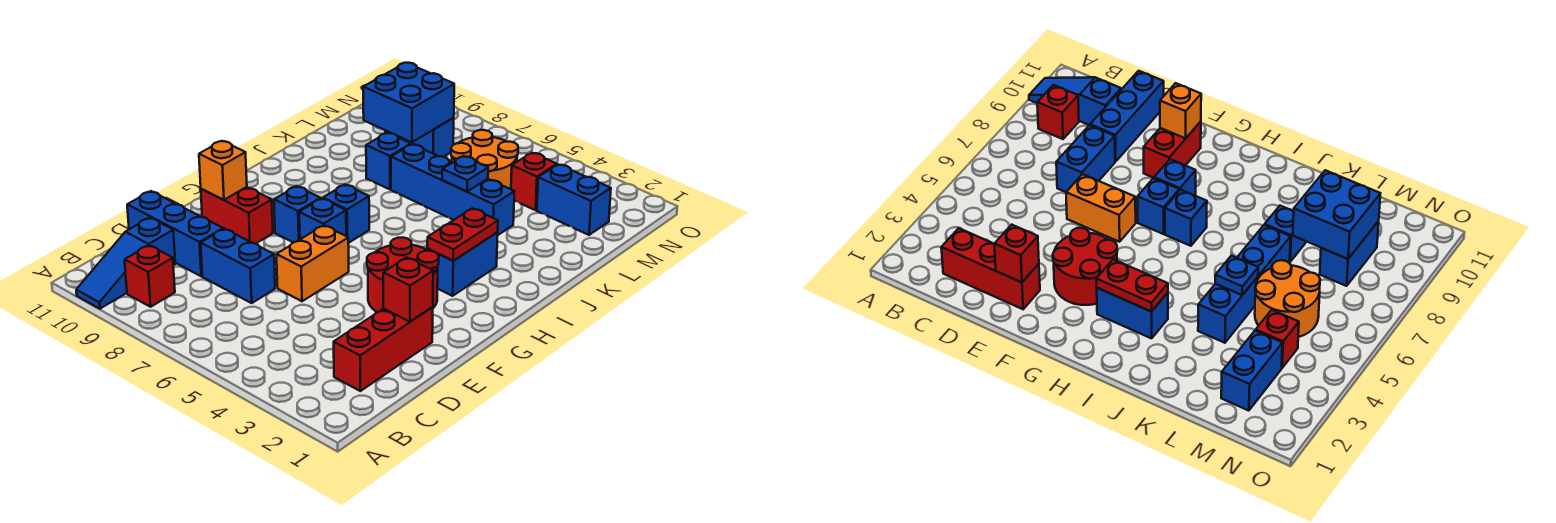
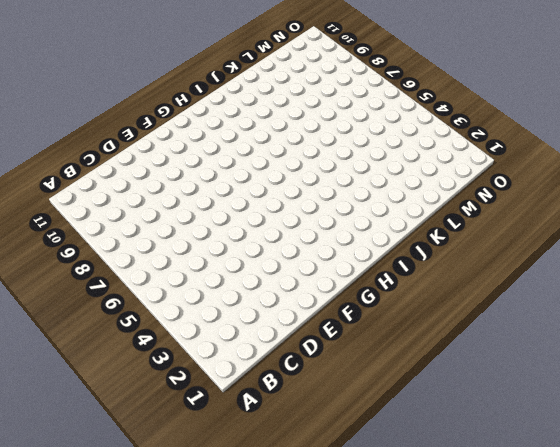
none -> blue 1x3 slope [76,218,175,309]
none -> red 1x1 brick [125,245,175,307]
none -> red 1x3 brick [334,307,433,391]

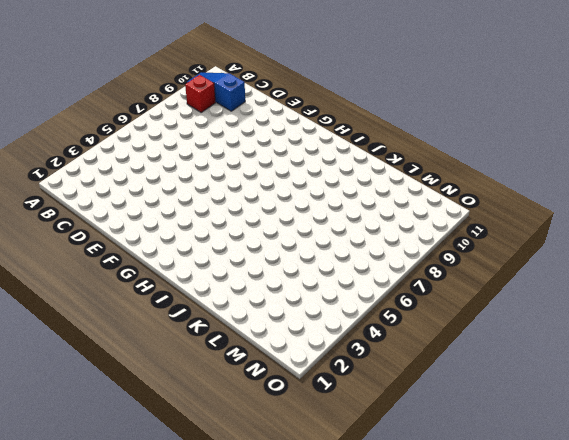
none -> red 1x3 brick [334,307,433,391]
none -> blue 1x2 brick [201,229,275,303]
none -> blue 1x3 brick [127,191,223,276]

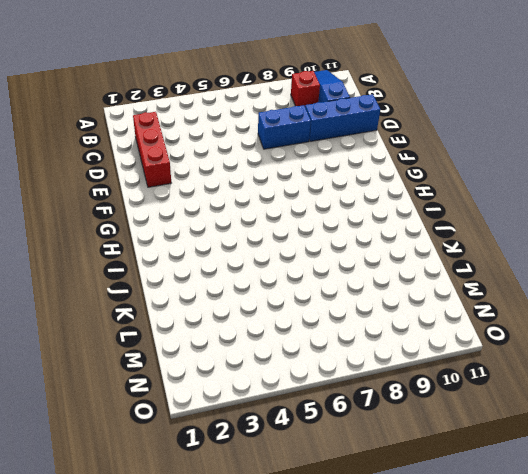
none -> orange 1x2 brick [276,225,349,301]
none -> red 2x2 round brick [367,238,439,312]
none -> red 1x2 brick [201,187,273,244]

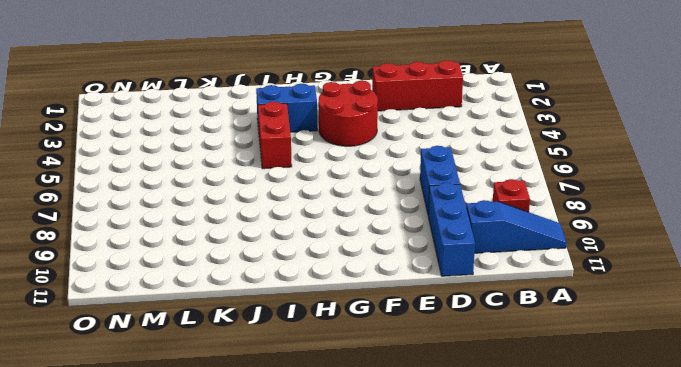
red 1x2 brick [258,102,292,169] -> red 1x2 brick moved to [201,187,273,244]
none -> orange 1x2 brick [276,225,349,301]
none -> blue 1x1 brick [299,198,346,239]
none -> blue 1x1 brick [274,186,320,243]

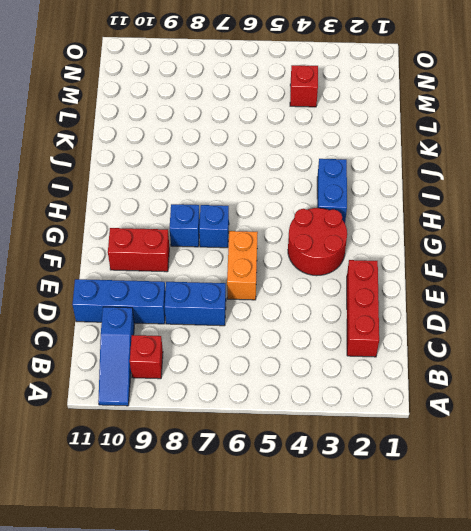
none -> blue 1x1 brick [323,184,369,243]
none -> blue 1x4 brick [391,144,515,235]
none -> blue 1x1 brick [366,133,411,189]

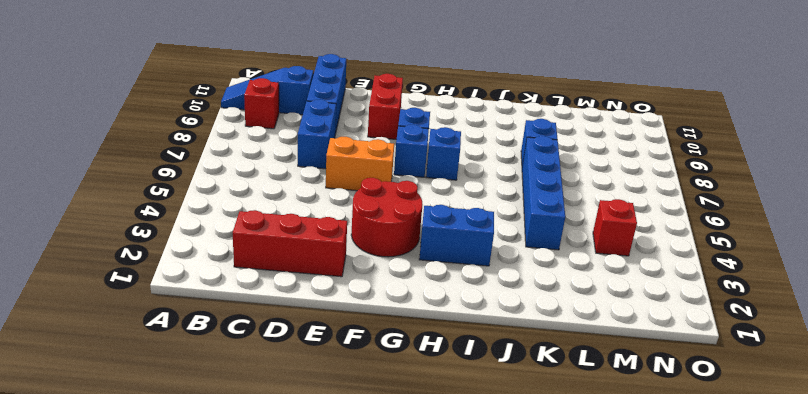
none -> orange 2x2 round brick [451,130,518,189]
none -> blue 1x2 brick [537,164,611,235]
none -> blue 1x2 brick [385,118,454,157]

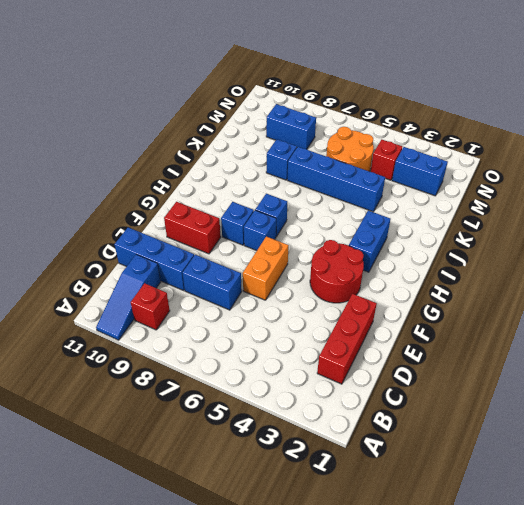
none -> red 1x1 brick [383,257,433,322]
none -> orange 1x1 brick [199,141,247,200]
none -> red 1x2 plate [427,208,498,261]

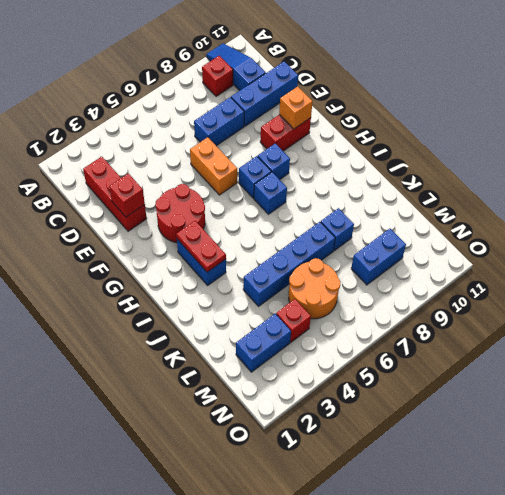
none -> blue 1x1 plate [442,156,488,192]
none -> blue 2x2 brick [363,63,454,142]

